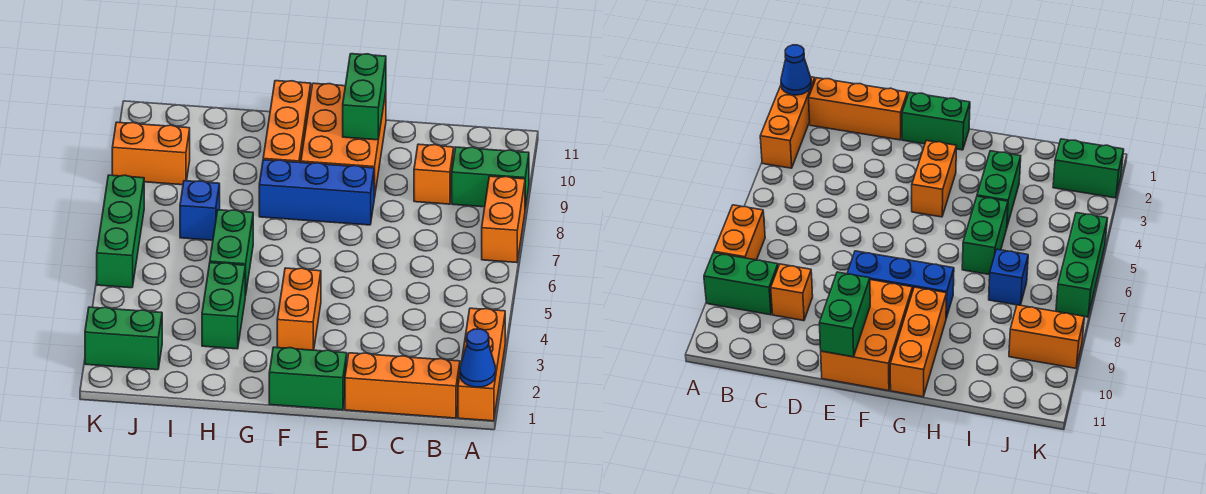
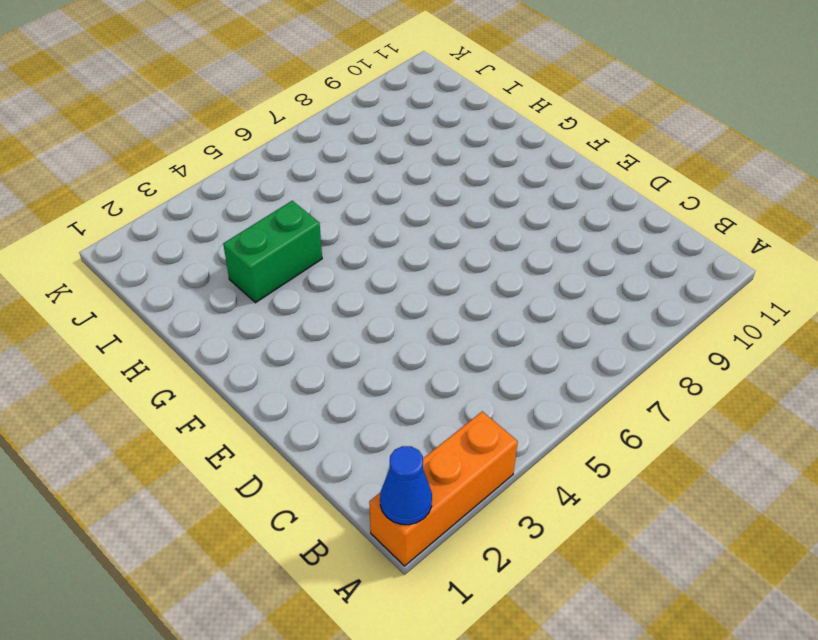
none -> orange 1x2 brick [482,176,525,263]
none -> green 1x2 brick [452,147,529,208]
none -> orange 1x3 brick [345,353,460,418]

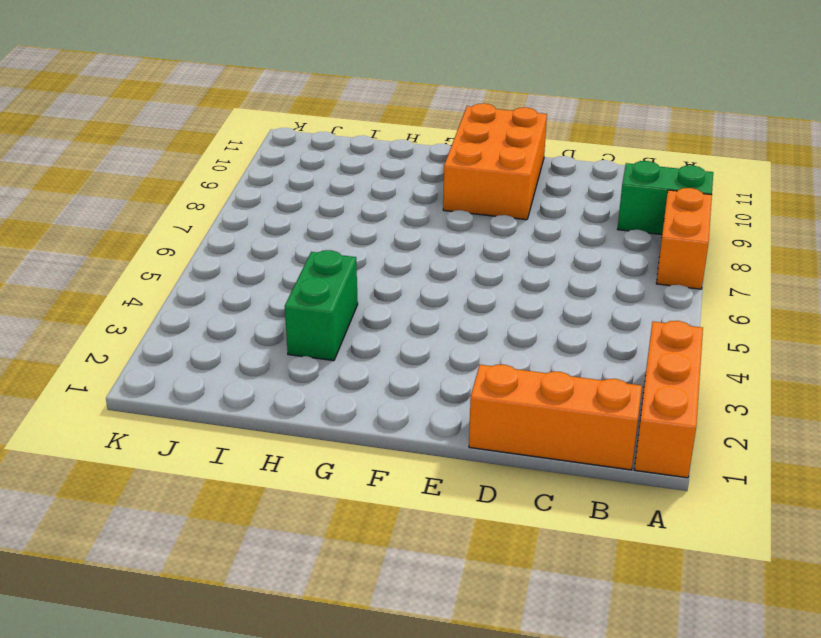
none -> orange 1x1 brick [414,144,454,204]
none -> green 1x2 brick [269,347,347,410]
none -> blue 1x3 brick [259,160,374,225]

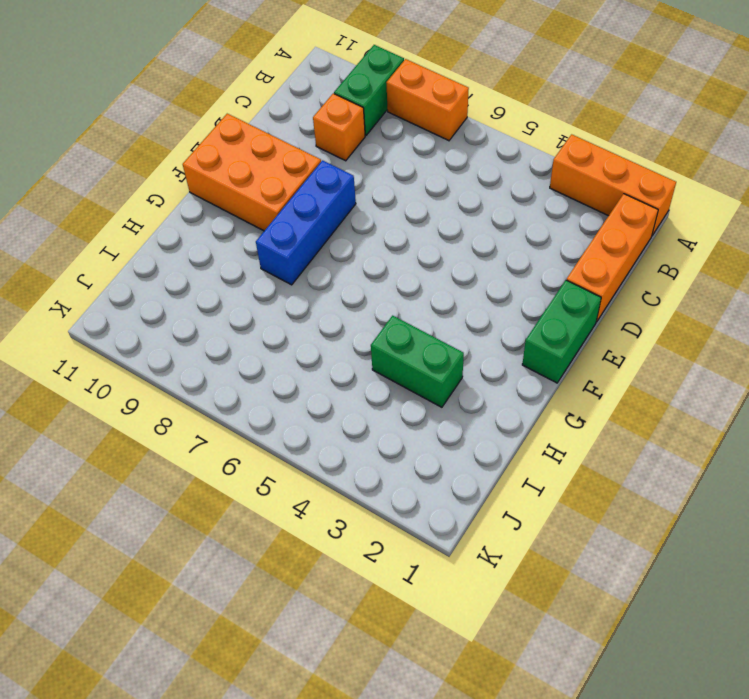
none -> orange 1x2 brick [277,268,321,350]
none -> orange 1x3 brick [263,81,311,162]
none -> green 1x2 brick [210,210,253,296]

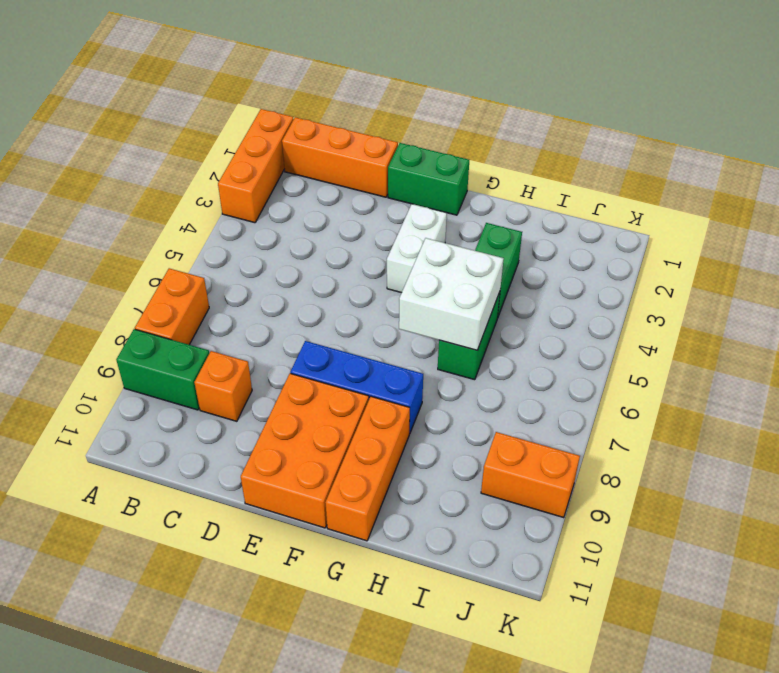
white 1x2 brick [387,204,447,293] -> orange 1x2 brick [277,268,321,350]
white 2x2 brick [399,238,504,350] -> none
none -> blue 1x1 brick [180,181,220,240]
none -> green 1x2 brick [85,307,162,370]
none -> green 1x3 brick [97,175,144,288]

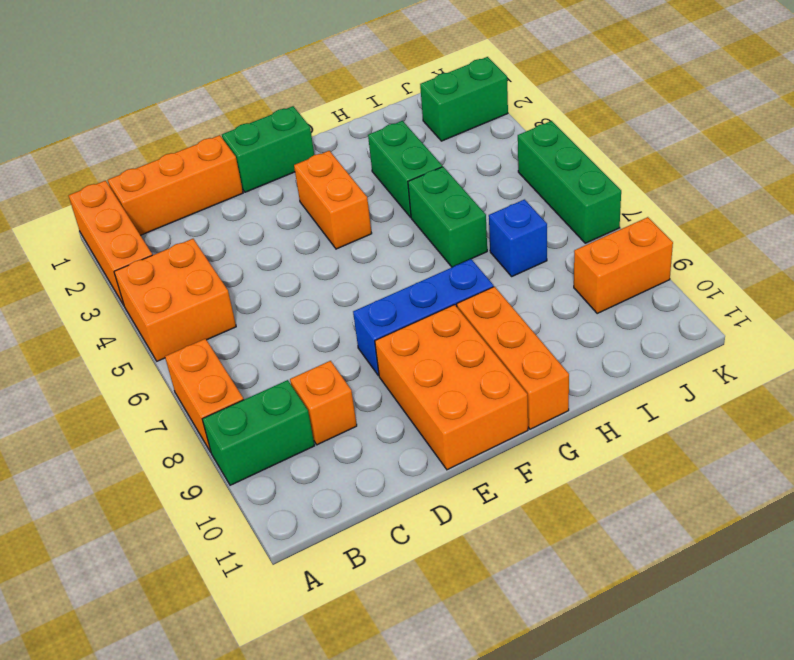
orange 2x2 brick [114,239,236,361] -> none
none -> blue 1x1 cone [460,329,496,387]
none -> green 1x2 brick [343,54,386,140]

